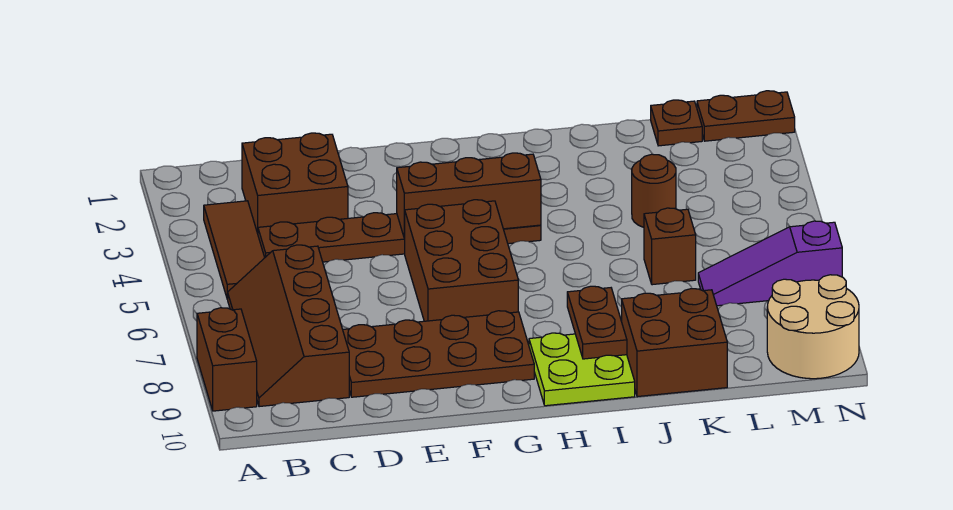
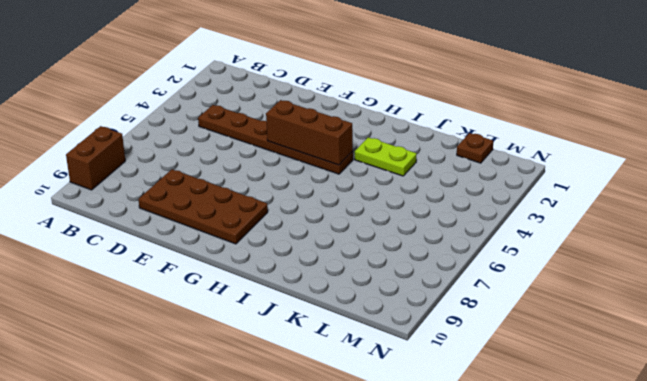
lime 1x2 plate [355,137,417,176] -> none
none -> brown 1x3 tile [204,201,265,299]
none -> brown 2x4 slope [228,245,349,407]
none -> brown 2x2 brick [242,133,348,233]

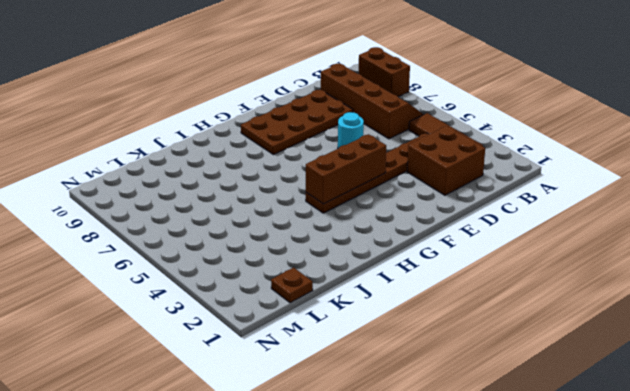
cyan 1x1 round brick [338,112,364,148] -> none
none -> brown 2x3 brick [405,200,518,321]
none -> lime 2x2 plate [529,333,635,406]
none -> brown 2x2 brick [622,288,727,397]

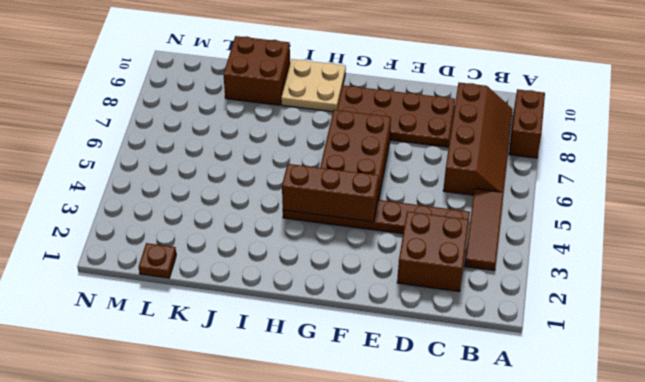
tan 2x2 plate [281,59,346,112] -> lime 2x2 plate [529,333,635,406]
none -> brown 1x1 round brick [632,154,676,227]
none -> brown 1x1 brick [644,208,696,285]
none -> purple 1x3 slope [698,221,842,306]

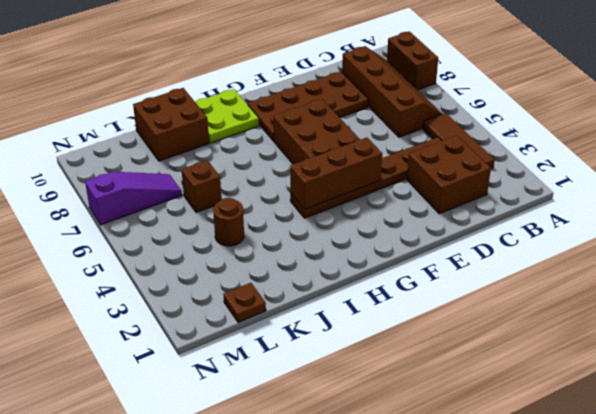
none -> brown 1x2 plate [697,91,795,141]
none -> tan 2x2 round brick [767,275,859,379]
none -> brown 1x2 plate [567,286,627,359]

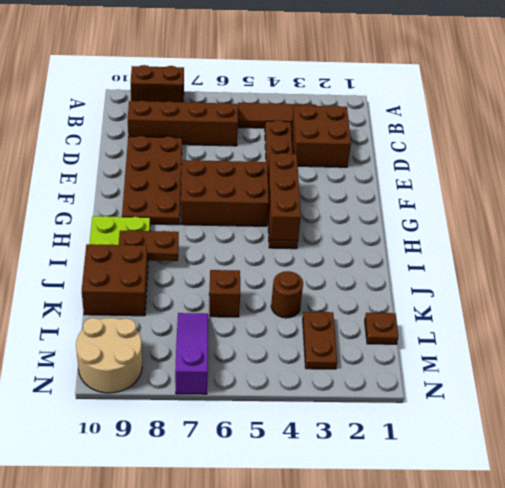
brown 1x2 plate [303,312,337,369] -> brown 1x2 plate moved to [697,91,795,141]

